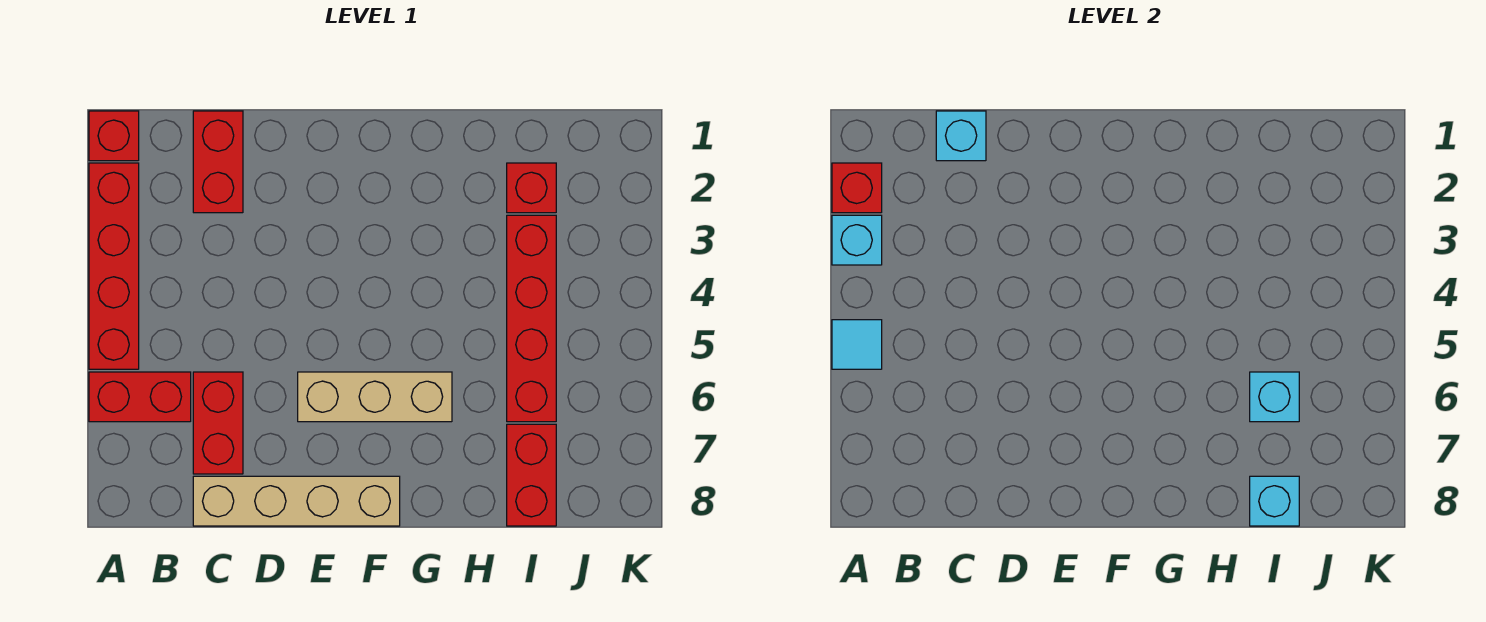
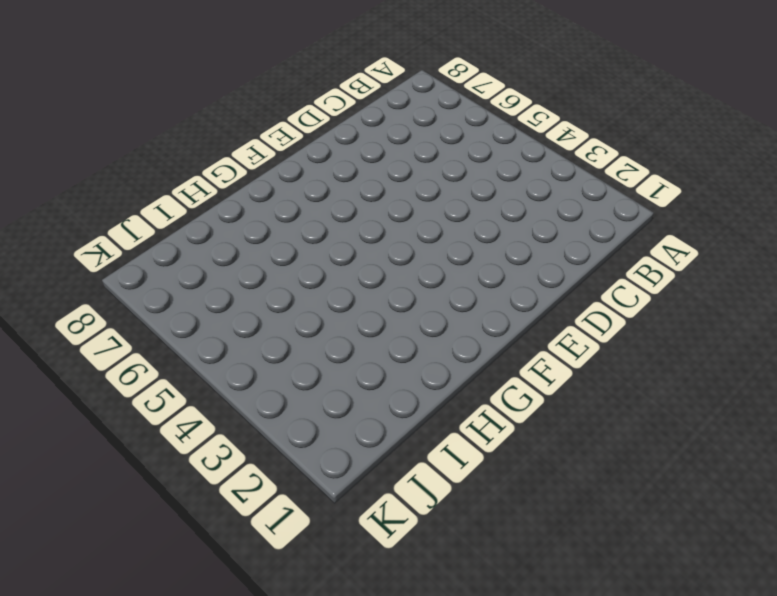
none -> red 1x1 brick [89,111,139,161]
none -> red 1x4 brick [89,163,139,369]
none -> red 1x2 brick [89,372,191,422]

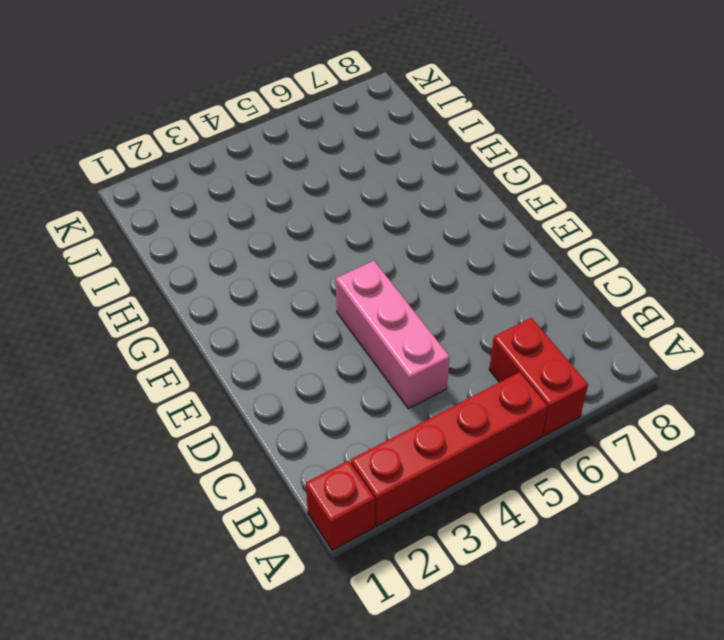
pink 1x3 brick [336,261,450,409] -> none
none -> red 1x2 brick [193,111,243,213]
none -> red 1x2 brick [193,372,243,474]
none -> tan 1x4 brick [193,476,400,526]

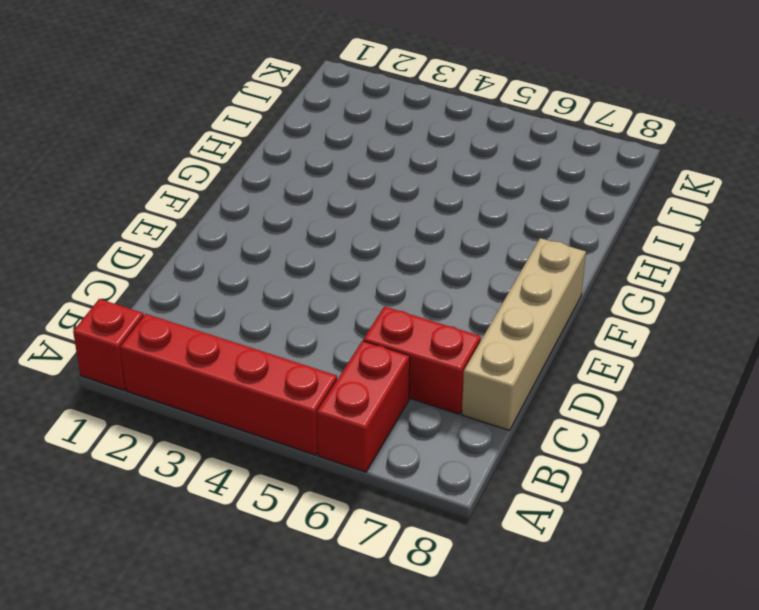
none -> red 1x2 brick [193,111,243,213]
none -> tan 1x3 brick [298,372,452,422]
none -> red 1x1 brick [507,163,556,213]

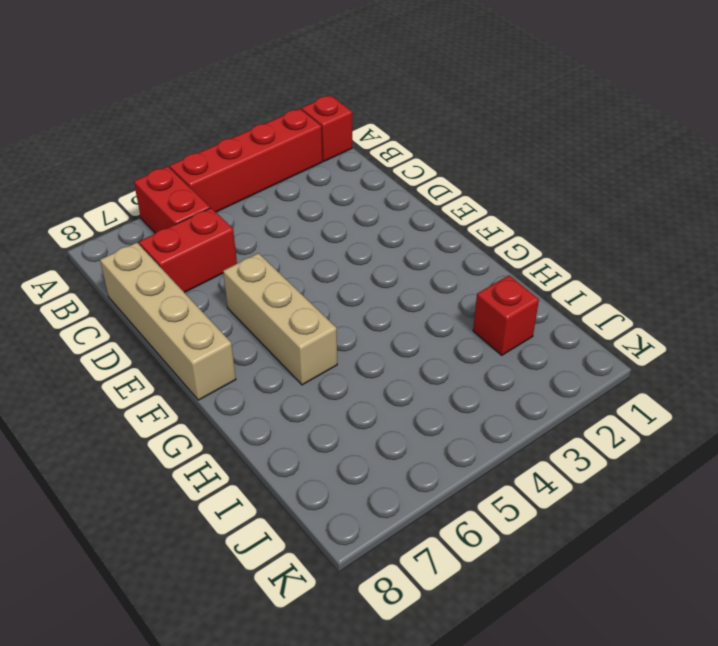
none -> red 1x2 brick [193,111,243,213]
none -> red 1x4 brick [507,215,556,422]
none -> red 1x2 brick [507,424,556,526]

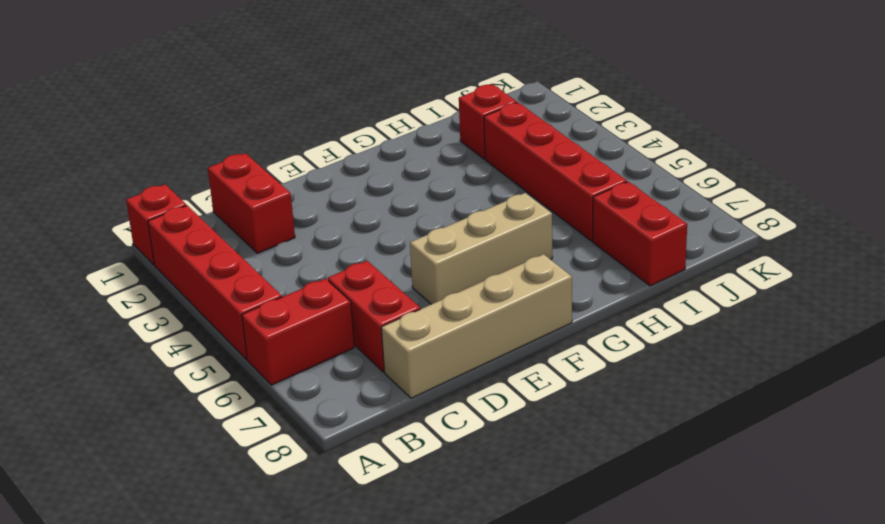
none -> red 1x1 brick [832,163,882,213]
none -> cyan 1x1 brick [832,215,882,265]
none -> cyan 1x1 tile [832,320,882,369]

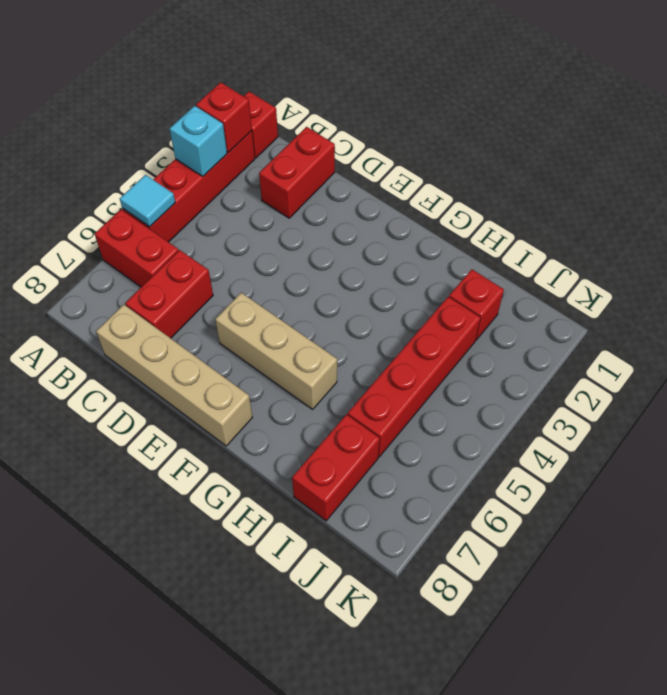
none -> cyan 1x1 brick [936,111,986,161]
none -> cyan 1x1 brick [1250,372,1299,422]
none -> cyan 1x1 brick [1250,476,1299,526]

